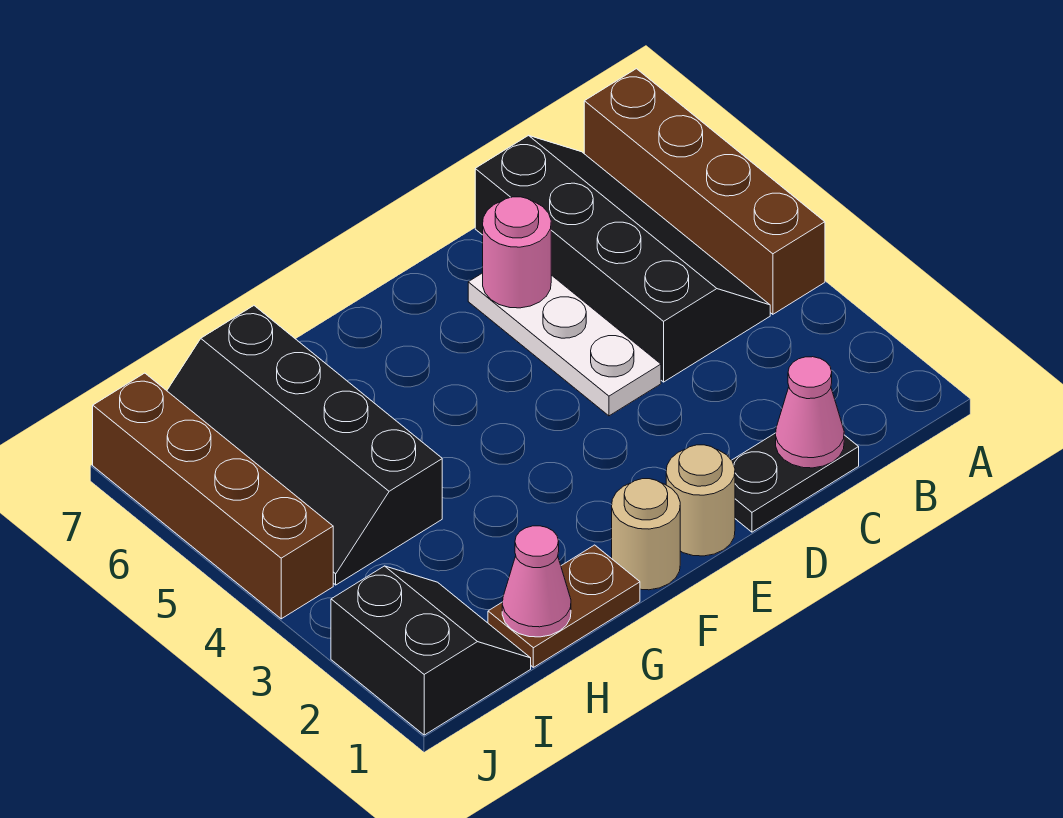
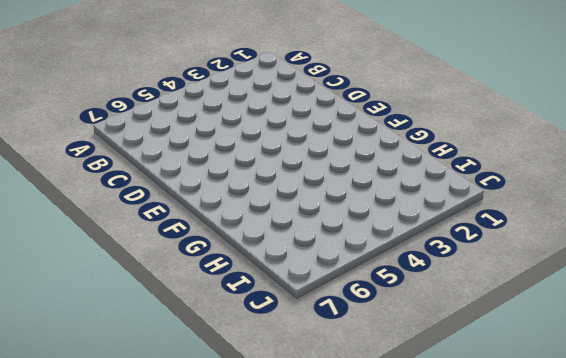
none -> brown 1x4 brick [584,69,825,314]
none -> black 2x4 slope [475,135,770,382]
none -> black 1x2 plate [732,433,859,532]

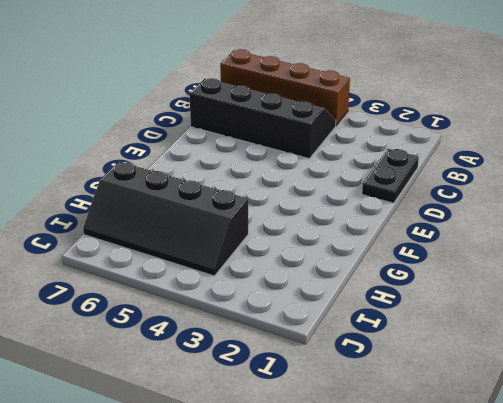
none -> white 1x3 plate [468,273,661,416]
none -> tan 1x1 round brick [666,445,735,556]
none -> tan 1x1 round brick [612,479,680,590]

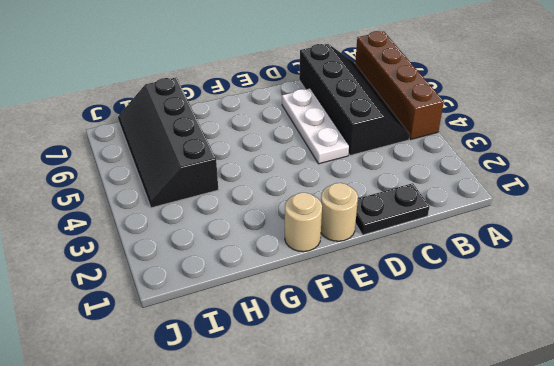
none -> brown 1x2 plate [488,545,640,667]
none -> black 2x2 slope [331,566,531,735]
none -> brown 1x4 brick [93,373,333,619]

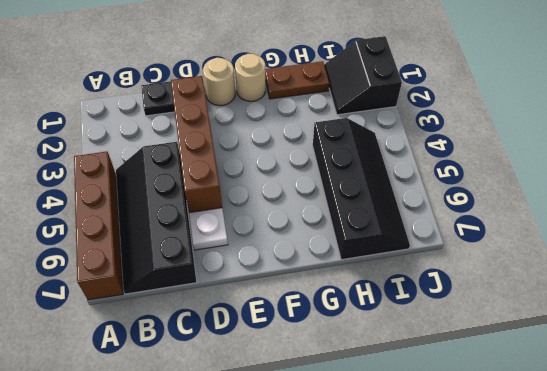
brown 1x4 brick [171,76,222,213] -> brown 1x4 brick moved to [93,373,333,619]
none -> pink 1x1 cone [776,357,844,468]
none -> pink 1x1 round brick [483,197,551,308]
none -> pink 1x1 cone [502,526,571,637]

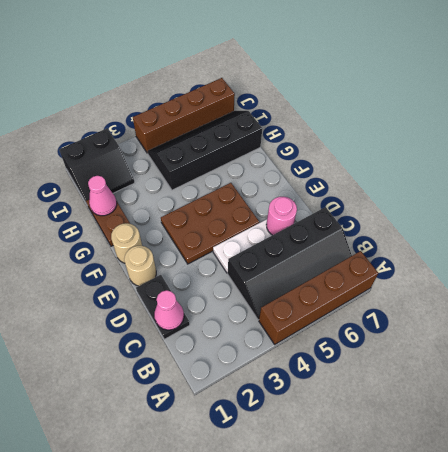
brown 2x3 plate [161,183,259,264] -> none

